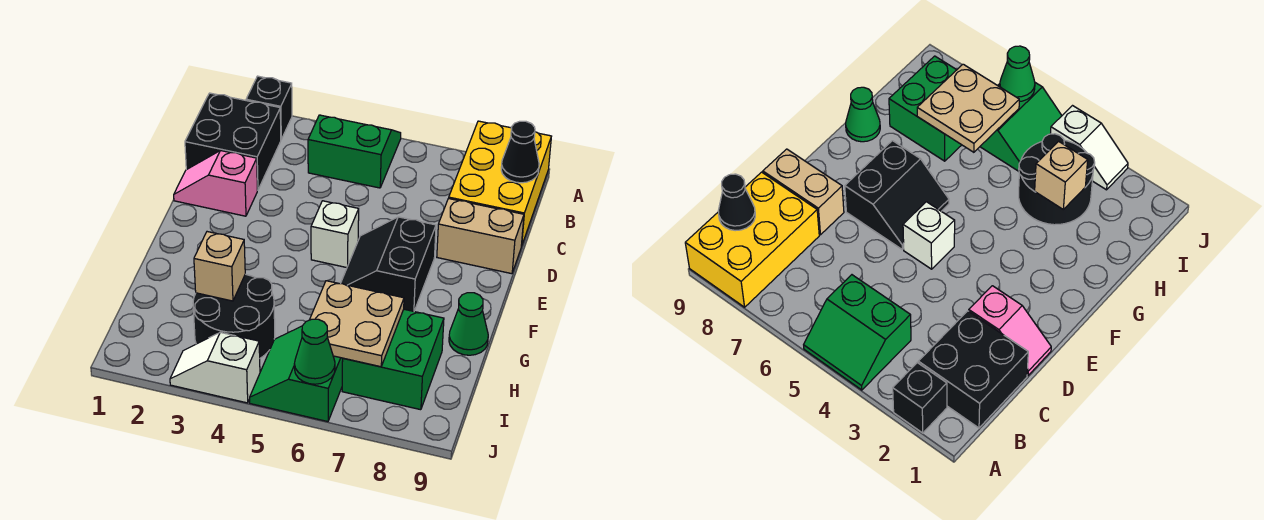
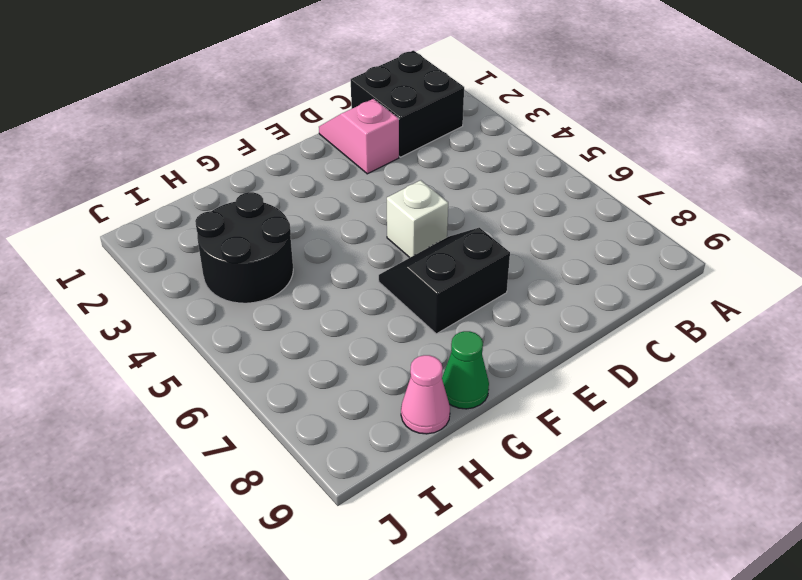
pink 1x1 cone [401,355,450,434] -> none
none -> black 1x1 brick [246,76,292,139]
none -> green 2x2 slope [308,115,401,188]
none -> yellow 2x3 brick [449,121,551,246]

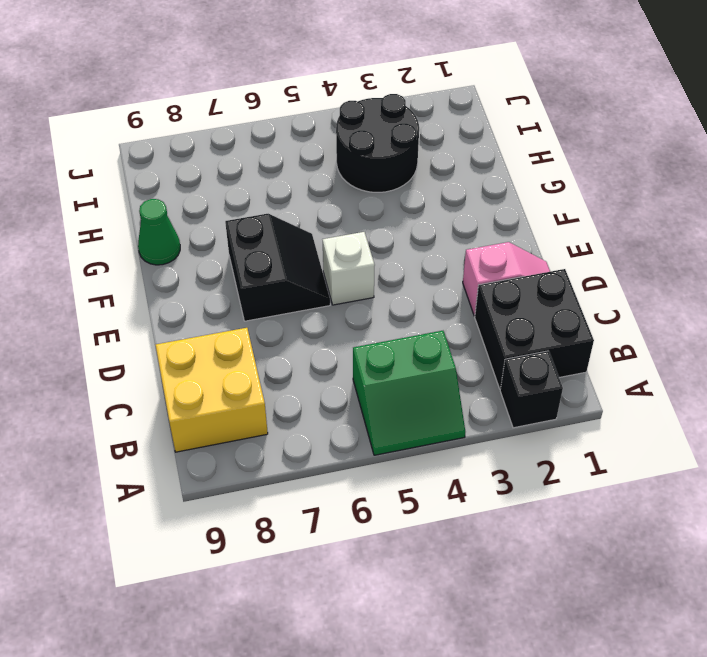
yellow 2x2 brick [156,328,268,452] -> yellow 2x3 brick [449,121,551,246]
none -> tan 1x2 brick [437,198,524,274]
none -> green 2x2 brick [342,309,444,410]
none -> green 2x2 slope [250,326,343,422]

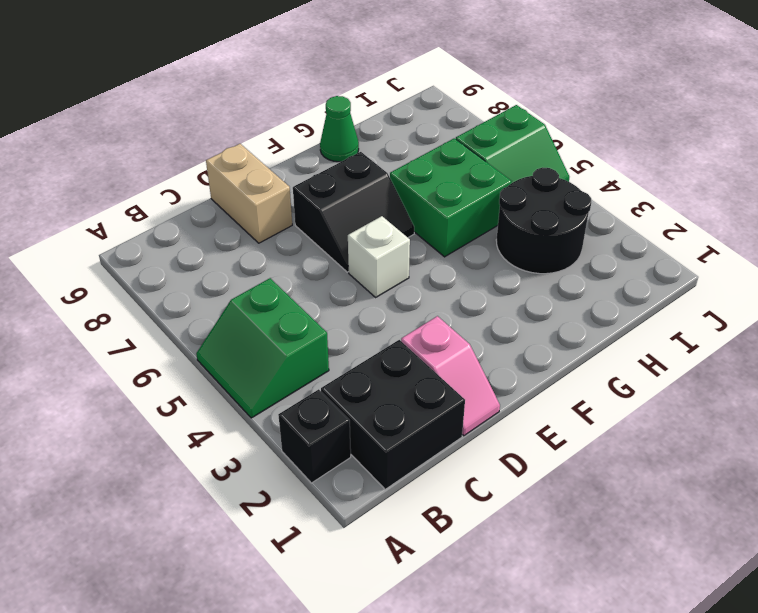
green 2x2 brick [390,138,512,257] -> green 2x2 brick moved to [342,309,444,410]
none -> yellow 2x3 brick [449,121,551,246]
none -> white 1x2 slope [170,332,260,403]
none -> black 1x1 cone [501,121,539,183]

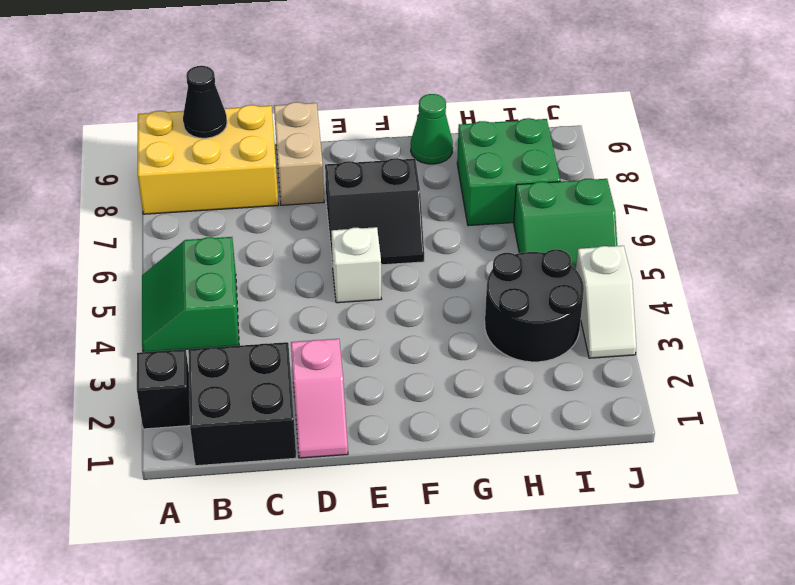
none -> tan 1x1 brick [194,232,245,301]
none -> tan 2x2 plate [310,281,404,367]
none -> green 1x1 cone [294,319,335,384]

